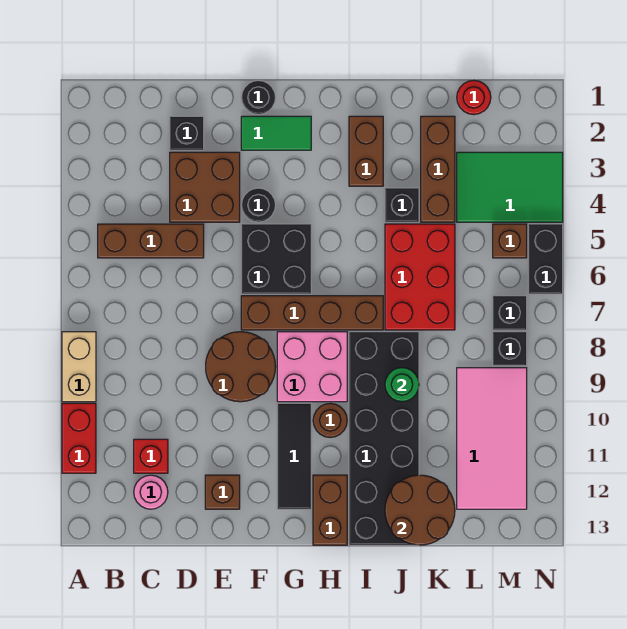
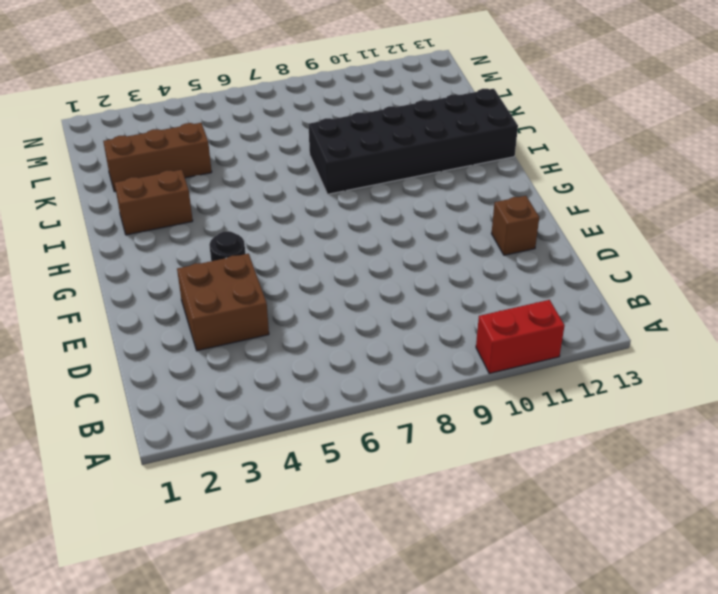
none -> tan 1x2 brick [62,332,96,402]
none -> brown 1x3 brick [98,224,204,258]
none -> red 1x1 brick [134,439,168,473]
none -> pink 1x1 round brick [134,475,168,509]

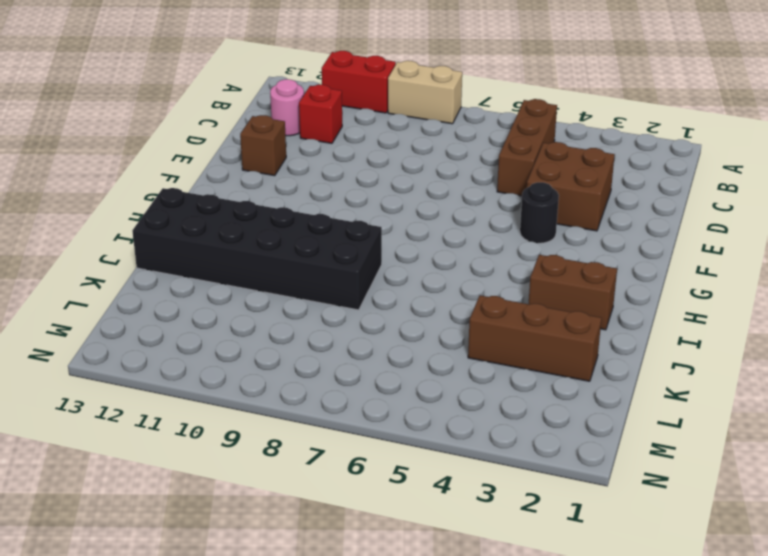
none -> black 1x1 brick [170,116,204,150]
none -> brown 2x2 round brick [206,332,276,402]
none -> black 1x1 round brick [241,80,275,115]
none -> green 1x2 tile [241,116,311,150]

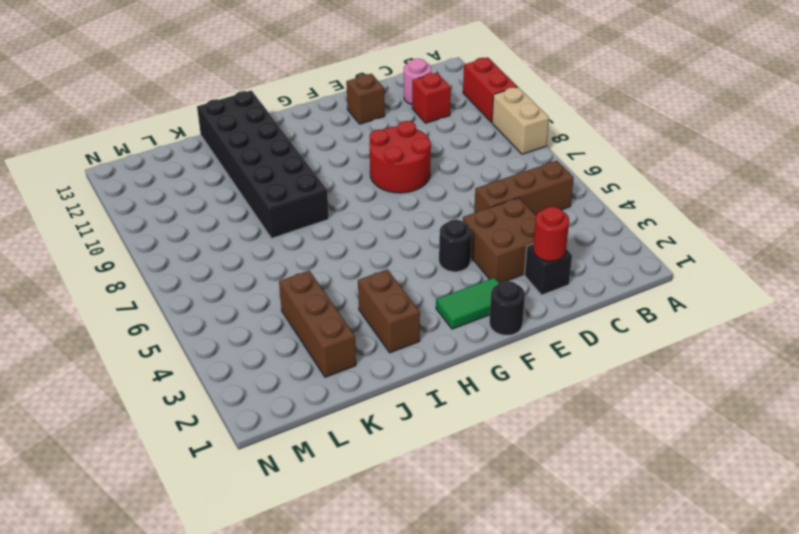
red 1x1 round brick [533,207,569,261] -> red 1x1 round brick moved to [457,80,491,115]
red 2x2 round brick [370,121,431,193] -> brown 2x2 round brick [206,332,276,402]
none -> black 2x2 brick [241,224,311,294]
none -> brown 1x4 brick [241,296,383,330]
none -> pink 2x2 brick [277,332,347,402]
none -> black 1x3 tile [277,403,311,509]

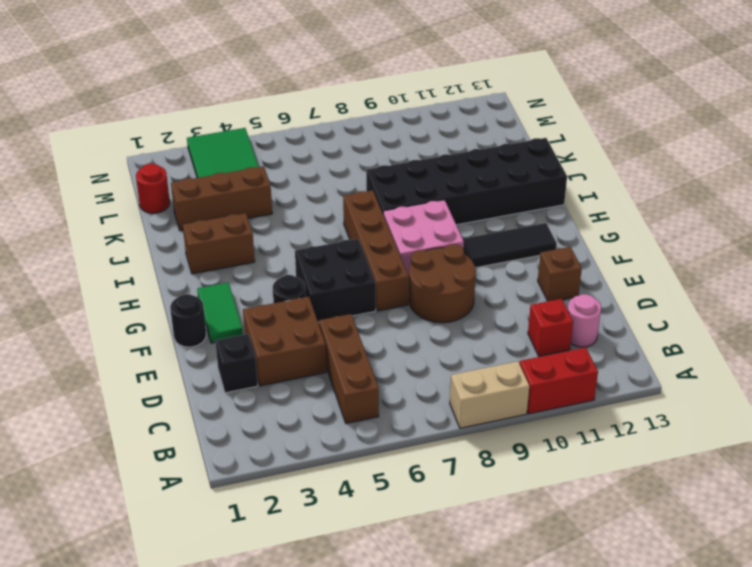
none -> brown 1x1 round brick [313,403,347,438]
none -> brown 1x2 brick [313,475,347,545]
none -> black 1x1 brick [385,188,419,222]
none -> red 2x3 brick [385,224,455,330]

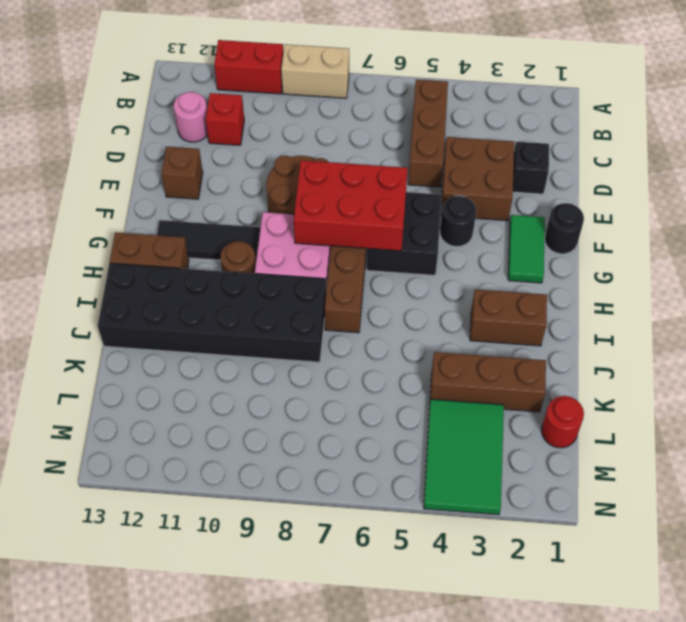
red 2x3 brick [294,160,408,251] -> red 2x3 brick moved to [385,224,455,330]
none -> black 1x1 brick [385,188,419,222]
none -> pink 2x4 tile [457,368,527,509]
none -> brown 1x1 brick [493,224,527,258]
none -> black 1x1 brick [493,296,527,330]

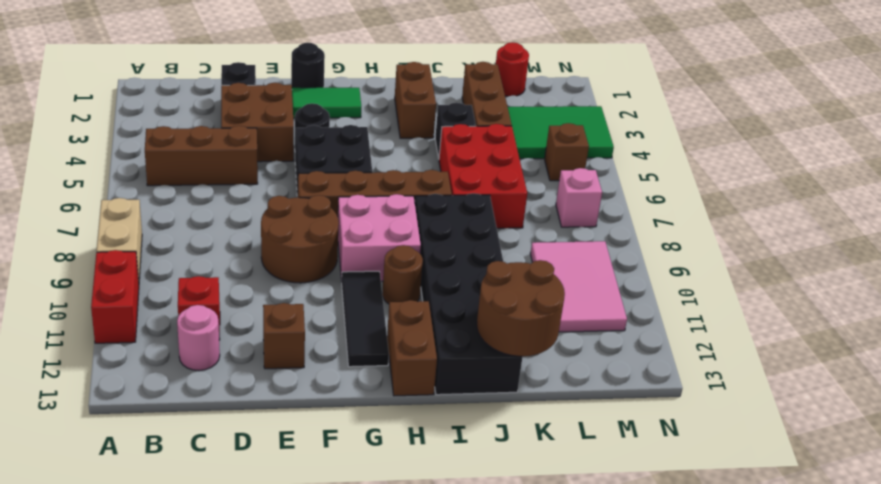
pink 2x3 tile [530,241,627,332] -> pink 2x4 tile [457,368,527,509]
pink 1x1 brick [556,168,602,227] -> black 1x1 brick [493,296,527,330]
none -> black 1x1 brick [493,332,527,366]
none -> black 1x2 brick [528,224,563,294]
none -> green 1x1 round brick [385,368,419,402]

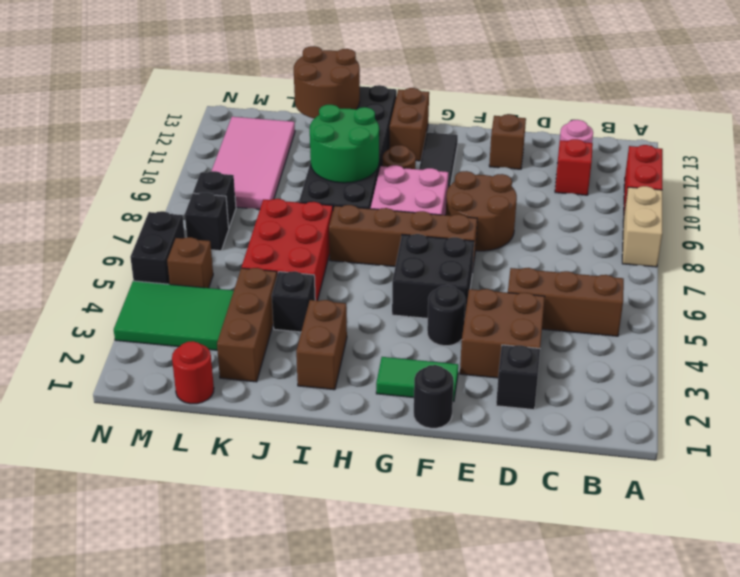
green 2x2 round brick [310,105,379,183] -> green 1x1 round brick [385,368,419,402]

